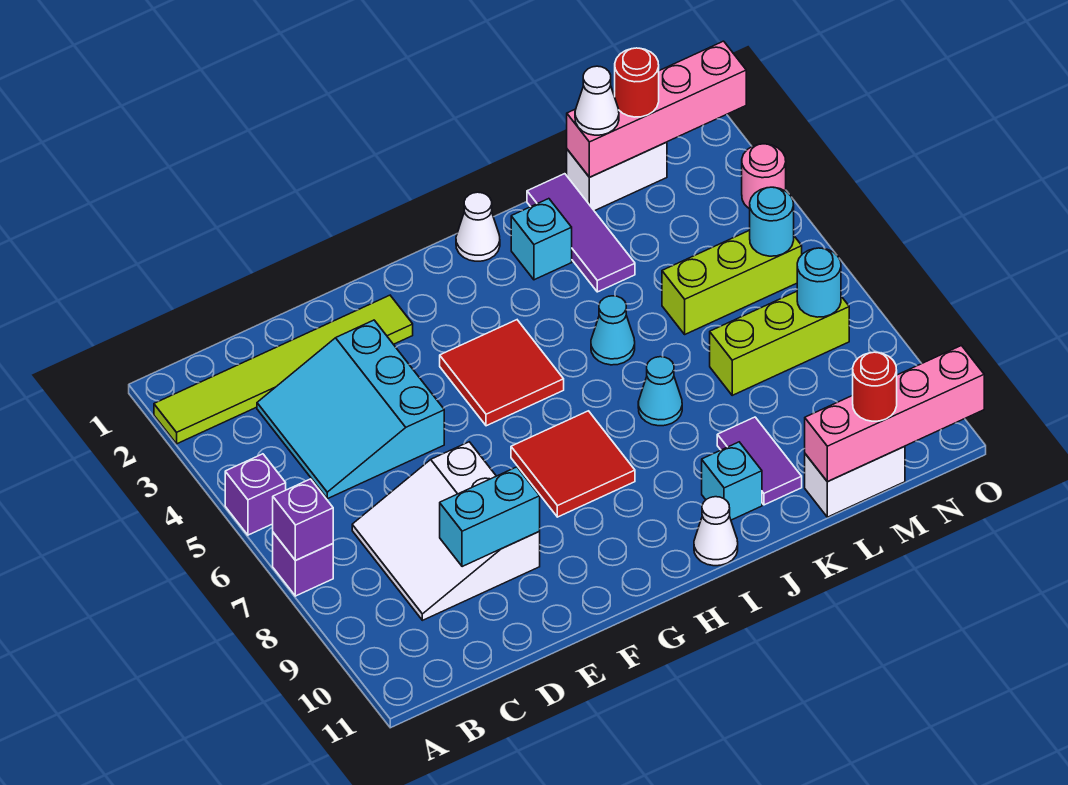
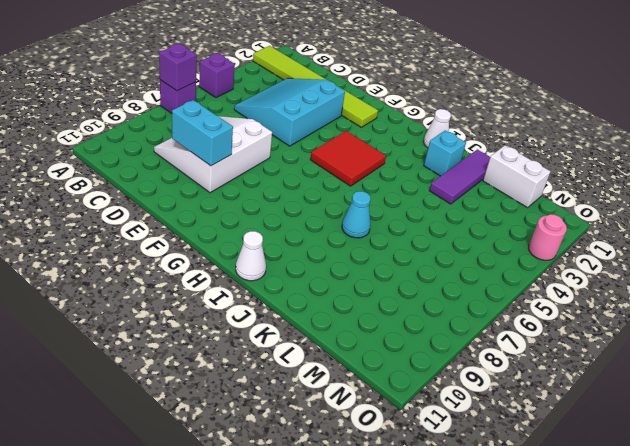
none -> red 2x2 tile [511,411,635,517]
none -> cyan 1x1 cone [591,296,635,365]
none -> cyan 1x1 brick [702,442,762,520]

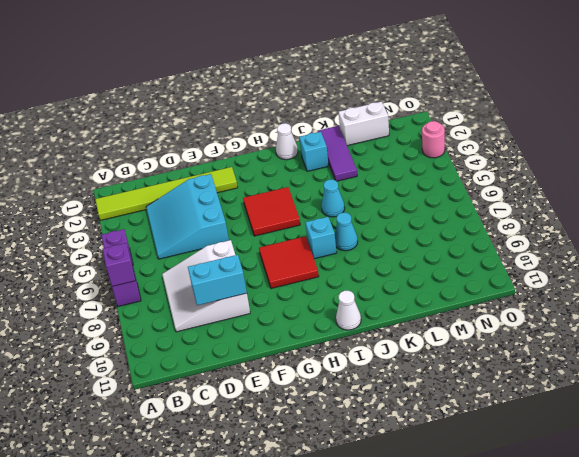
cyan 1x1 brick [305,217,337,259] -> cyan 1x1 brick moved to [702,442,762,520]
none -> purple 1x2 tile [717,417,802,505]
none -> lime 1x3 brick [662,230,802,334]
none -> lime 1x3 brick [710,291,849,395]

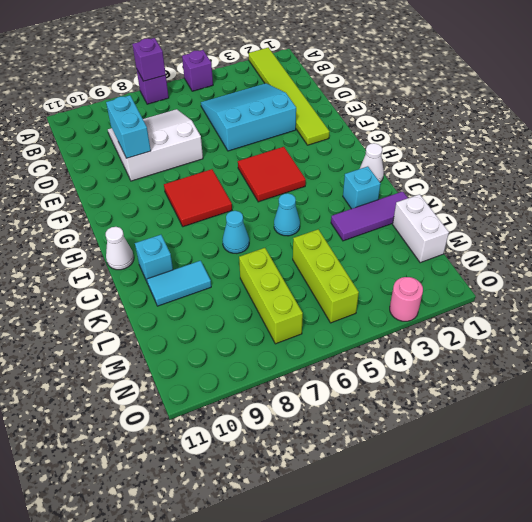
cyan 1x2 tile [147,261,211,306] -> purple 1x2 tile [717,417,802,505]
none -> white 1x2 brick [805,446,905,517]
none -> pink 1x4 brick [567,41,746,177]
none -> pink 1x4 brick [805,346,984,482]

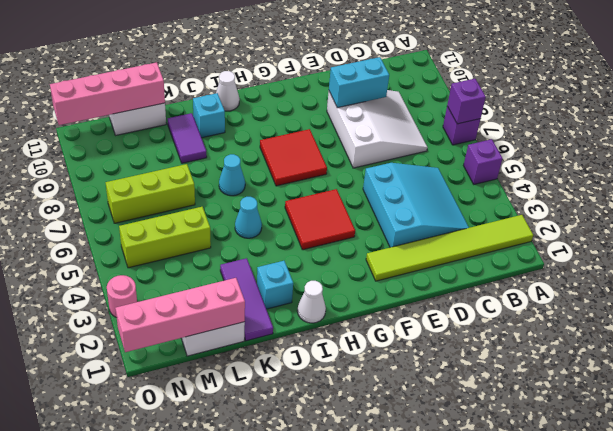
none -> cyan 1x1 round brick [750,187,794,256]
none -> cyan 1x1 round brick [797,248,841,317]
none -> white 1x1 cone [575,66,619,135]

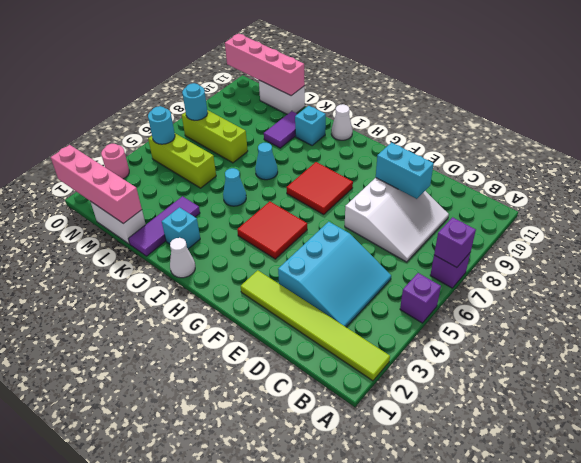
none -> white 1x1 cone [575,66,619,135]
none -> red 1x1 round brick [615,48,659,117]
none -> red 1x1 round brick [853,352,897,421]

